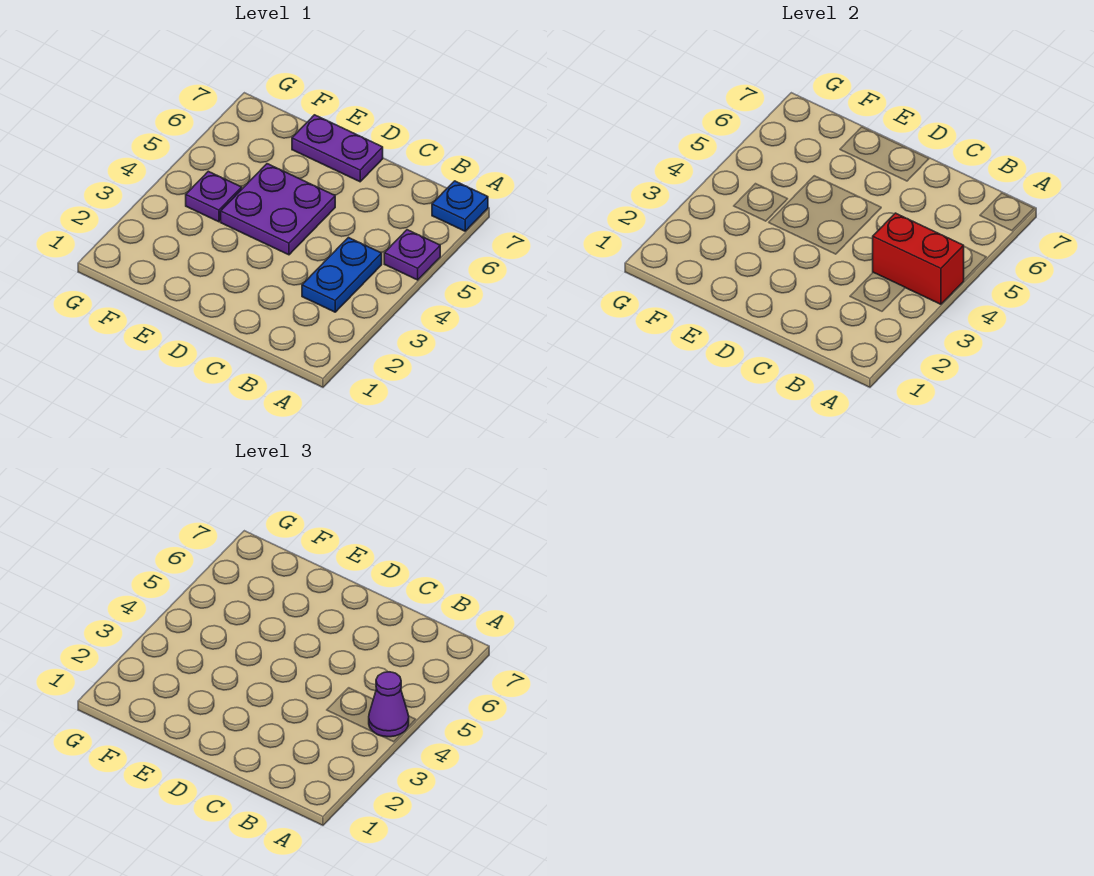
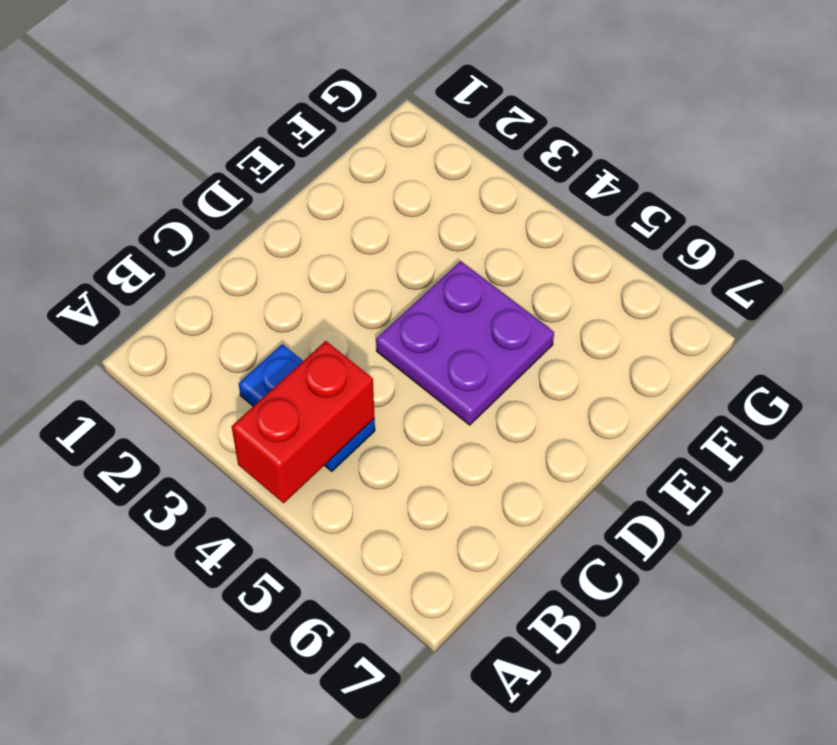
none -> purple 1x1 plate [384,230,440,280]
none -> blue 1x1 plate [432,181,488,231]

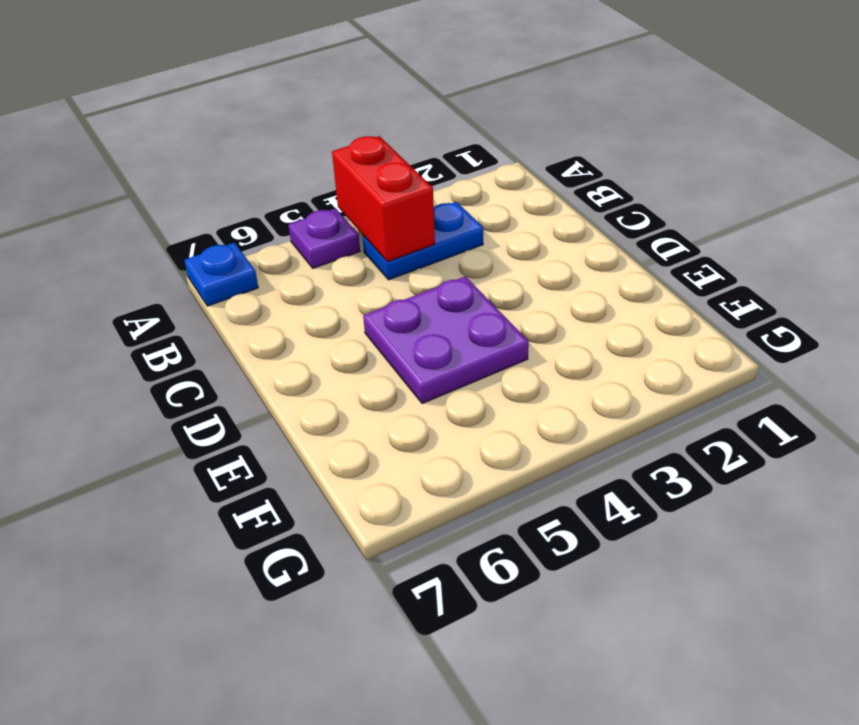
none -> purple 1x2 plate [292,115,383,182]
none -> purple 1x1 plate [186,171,242,222]

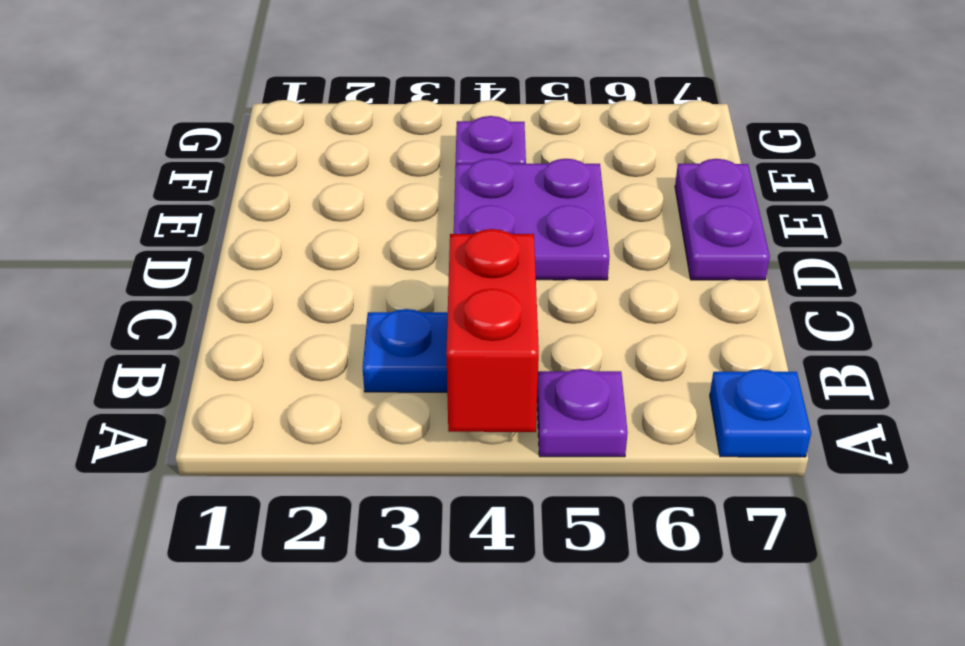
none -> purple 1x1 cone [369,672,409,737]

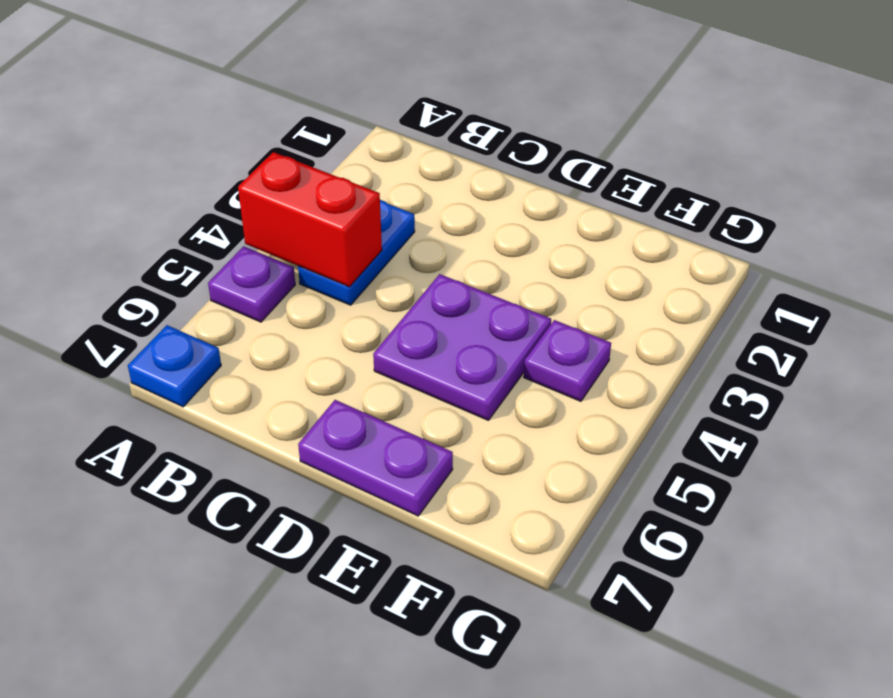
none -> purple 1x1 cone [369,672,409,737]

